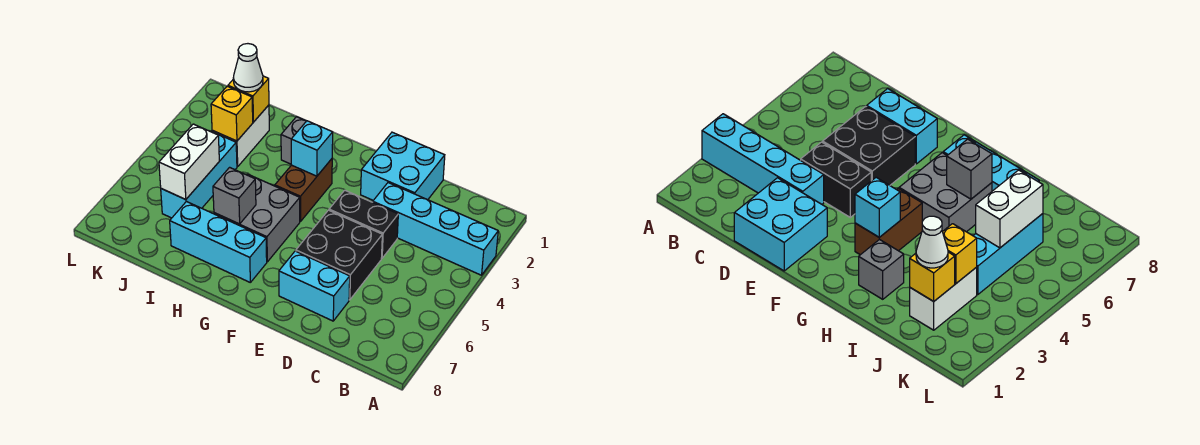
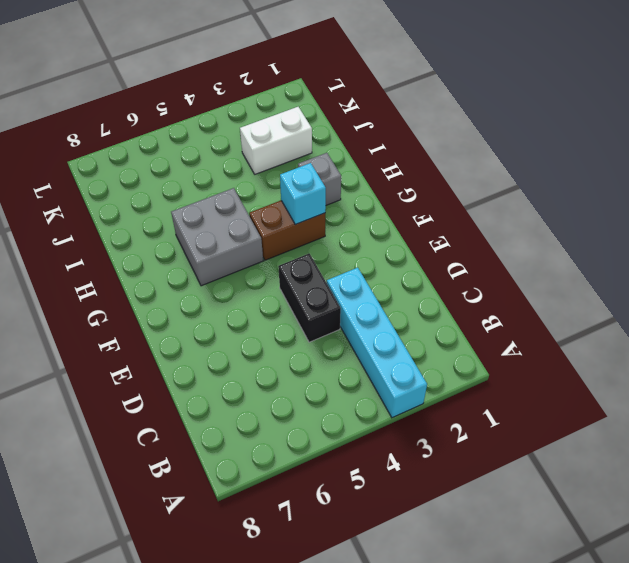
none -> cyan 2x2 brick [361,132,445,200]
none -> black 2x2 brick [296,210,382,300]
none -> cyan 1x2 brick [279,251,350,321]

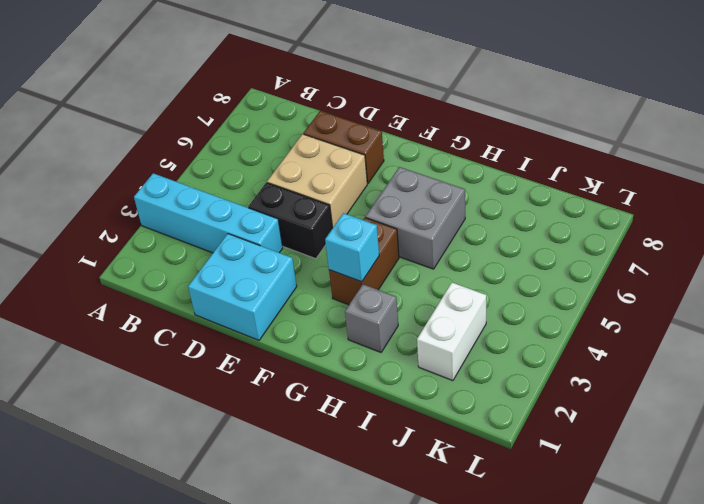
tan 2x2 brick [267,134,367,228] -> black 2x2 brick [296,210,382,300]
brown 1x2 brick [303,111,384,183] -> cyan 1x2 brick [279,251,350,321]
none -> cyan 1x3 brick [170,202,267,282]
none -> cyan 1x3 brick [161,131,237,218]
none -> grey 1x1 brick [213,167,256,224]

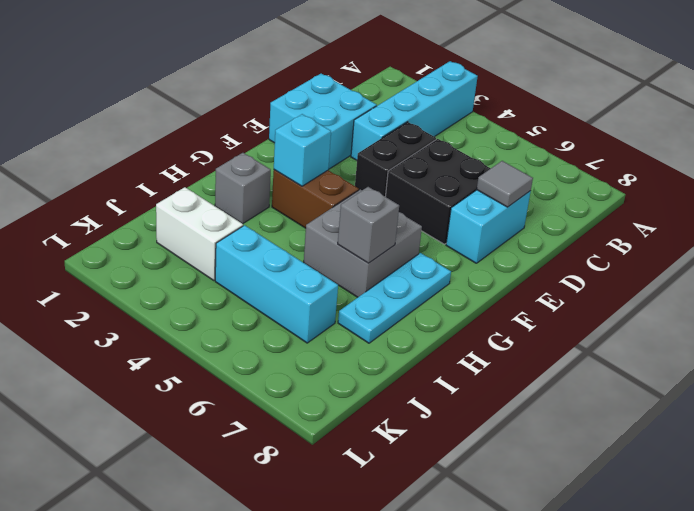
grey 1x1 tile [477,161,533,207] -> none
cyan 1x3 plate [338,253,451,343] -> cyan 1x3 brick [170,202,267,282]
none -> yellow 1x1 brick [228,76,269,122]
none -> yellow 1x1 brick [211,86,253,141]
none -> white 1x2 brick [159,124,219,200]

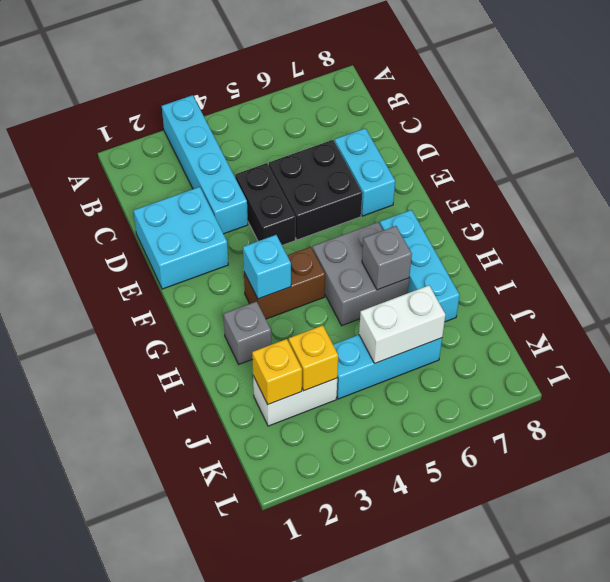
none -> white 1x1 cone [233,44,263,92]

